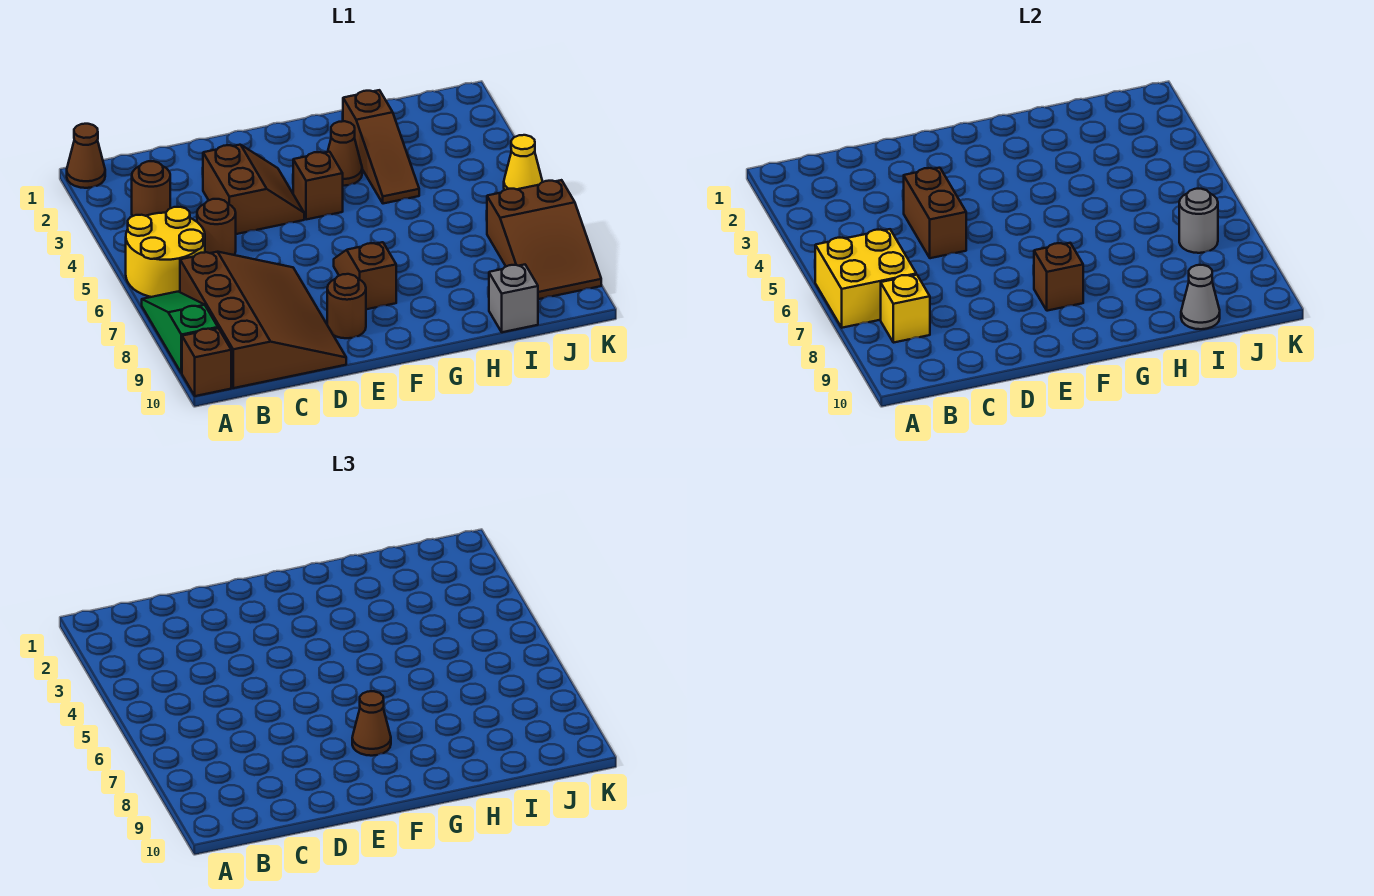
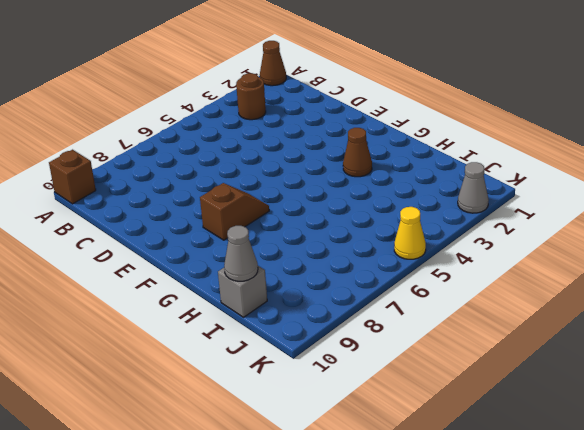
grey 1x1 cone [458,162,489,213] -> none
none -> yellow 2x2 round brick [126,207,205,297]
none -> green 1x3 slope [142,292,218,373]
none -> brown 3x4 slope [180,252,346,388]

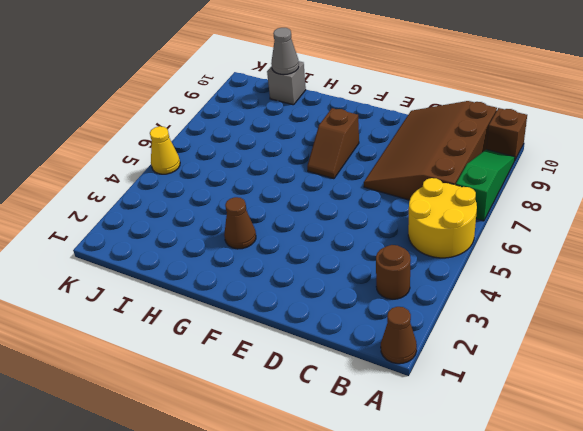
green 1x3 slope [456,149,515,221] -> green 1x3 slope turned to [142,292,218,373]
none -> brown 1x1 round brick [197,199,236,255]
none -> brown 2x2 slope [203,145,304,234]
none -> brown 1x1 round brick [327,274,366,338]

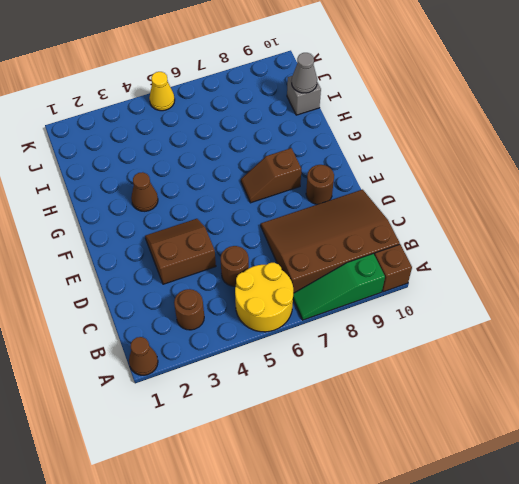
none -> brown 1x1 brick [293,152,343,220]
none -> brown 1x3 slope [343,90,419,204]
none -> brown 2x3 slope [487,180,601,299]

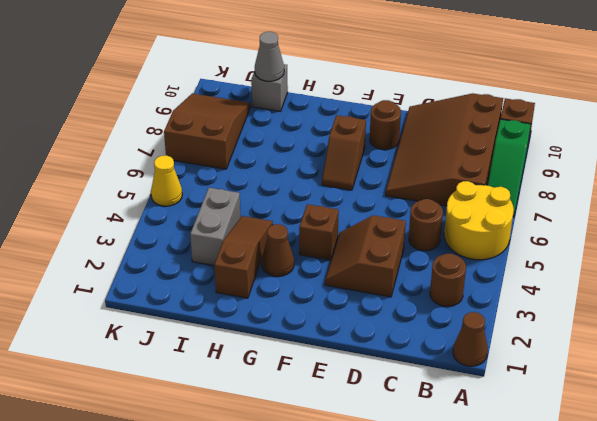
grey 1x2 brick [190,188,240,266] -> none
none -> yellow 2x2 brick [815,229,916,328]
none -> yellow 1x1 brick [881,275,930,343]
none -> brown 1x2 brick [904,168,966,258]

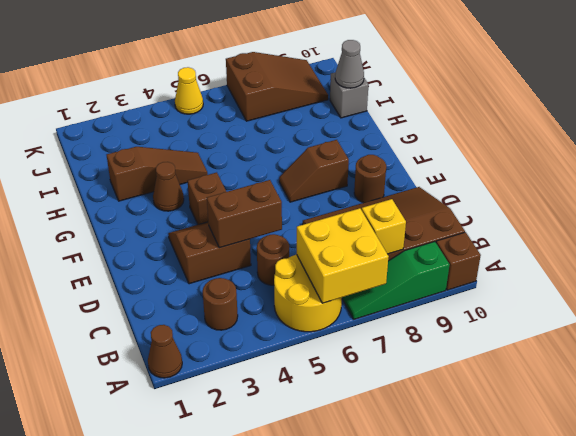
none -> brown 1x1 brick [1034,243,1083,311]
none -> grey 1x1 round brick [1179,189,1218,253]
none -> brown 1x1 cone [352,691,391,756]

